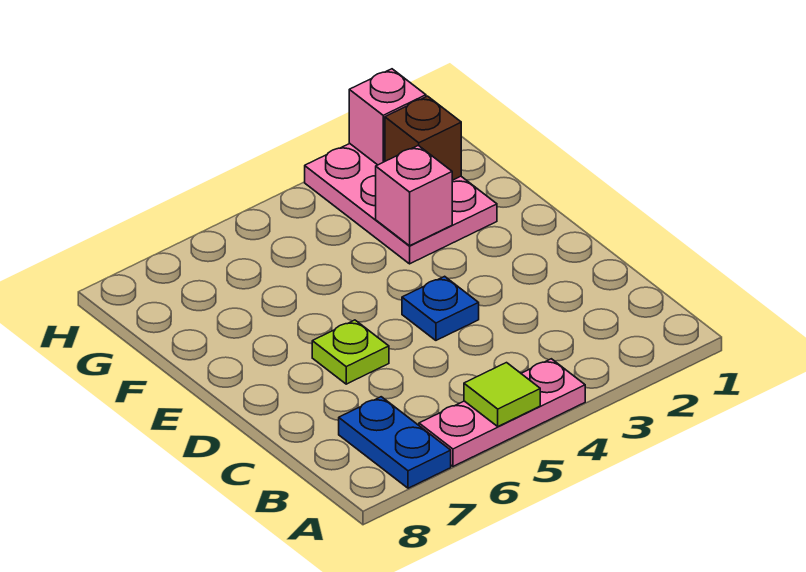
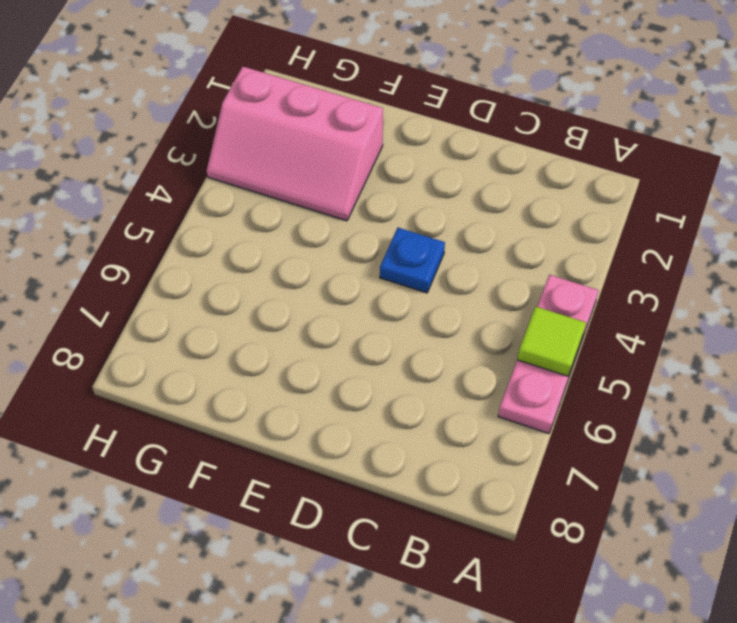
pink 2x3 slope [207,67,383,221] -> pink 2x3 plate [305,143,497,264]
none -> blue 1x2 plate [339,397,451,488]
none -> lime 1x1 plate [312,320,389,384]

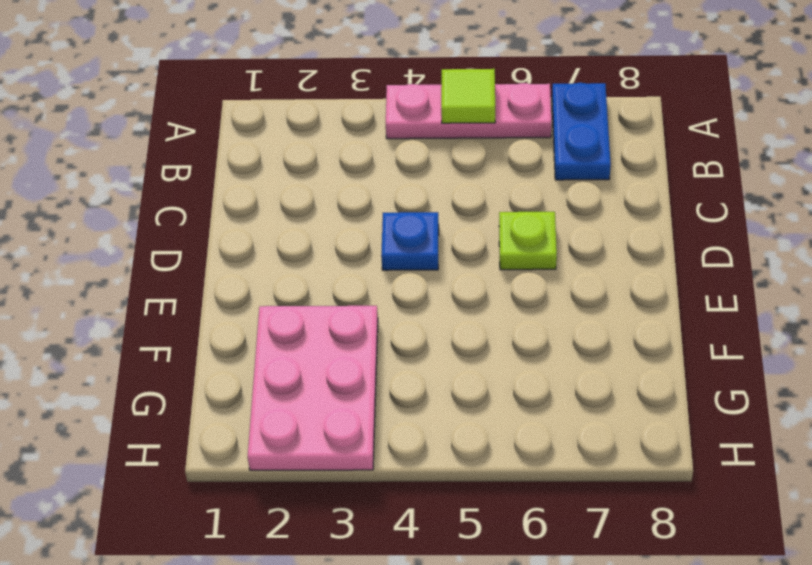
none -> pink 1x1 brick [376,145,452,246]
none -> brown 1x1 brick [385,96,461,180]

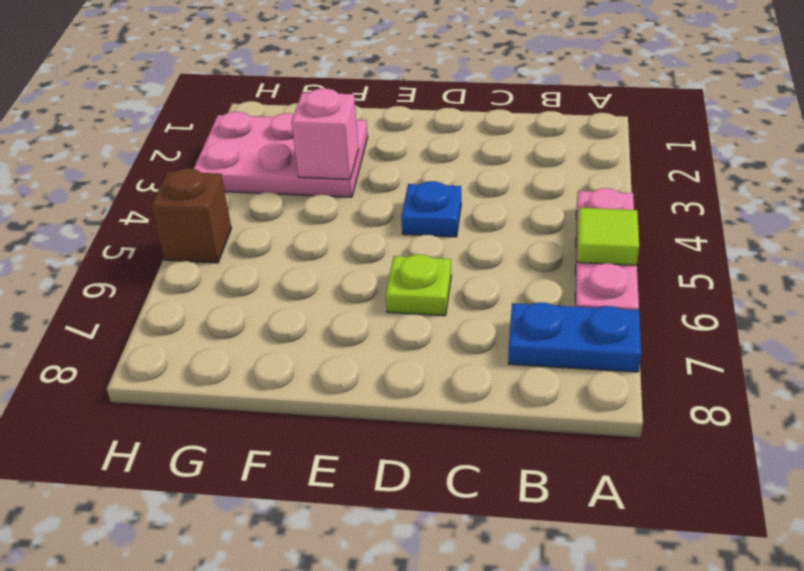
brown 1x1 brick [151,168,231,263] -> brown 1x1 brick moved to [385,96,461,180]
none -> pink 1x1 brick [349,69,426,165]

